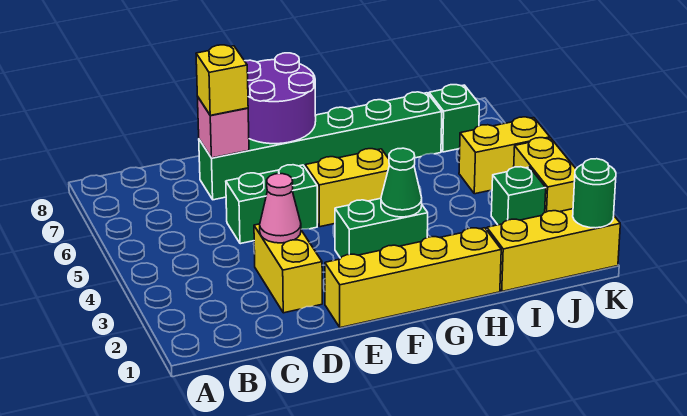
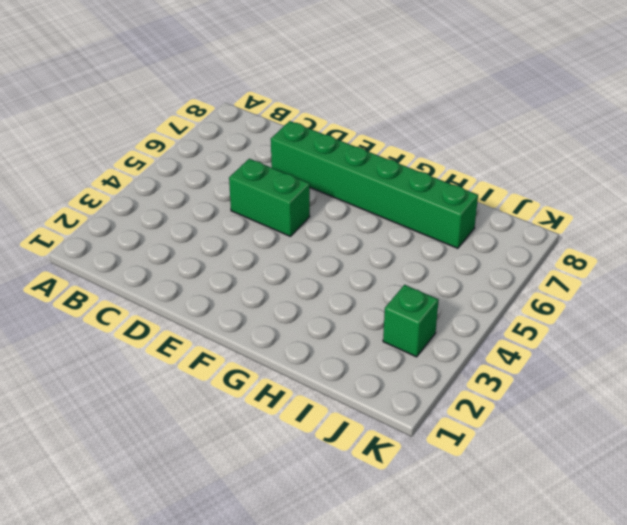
none -> yellow 1x2 brick [254,224,322,313]
none -> yellow 1x4 brick [325,228,501,328]
none -> green 1x2 brick [335,198,428,258]

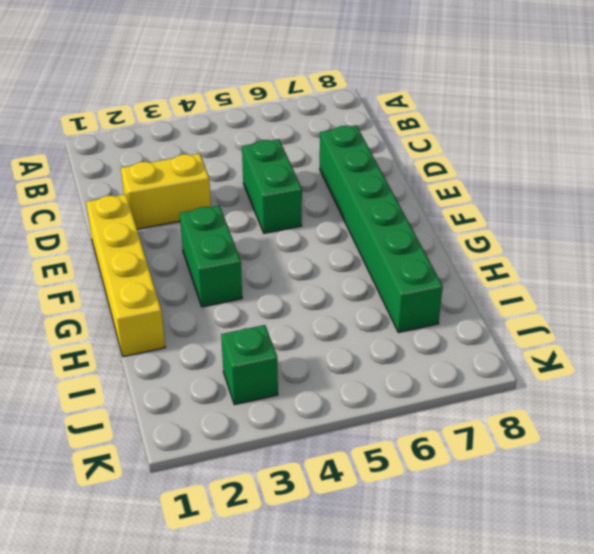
none -> yellow 1x2 brick [305,149,389,227]
none -> yellow 1x3 brick [487,209,620,291]
none -> yellow 1x2 brick [459,117,550,194]

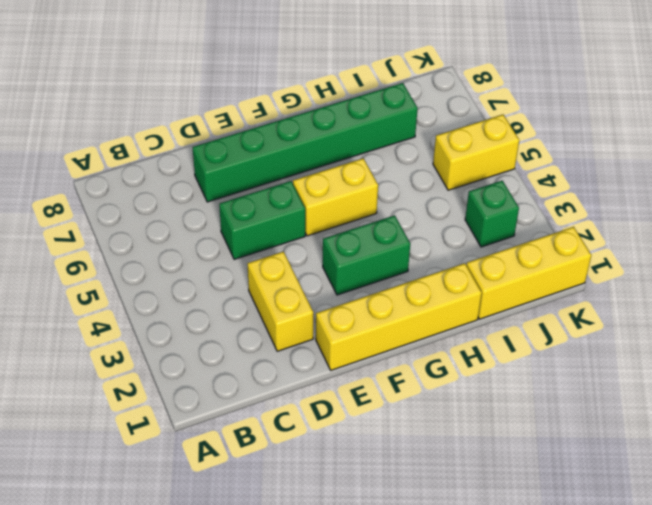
none -> green 1x1 brick [429,85,479,152]
none -> yellow 1x2 brick [514,138,576,212]
none -> pink 1x1 cone [260,174,301,243]

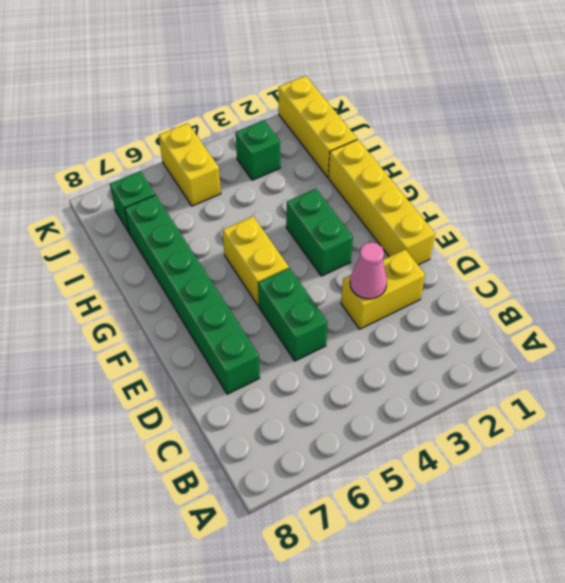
none -> yellow 1x2 brick [514,138,576,212]
none -> pink 1x1 brick [198,98,249,158]
none -> purple 2x2 round brick [245,53,316,144]

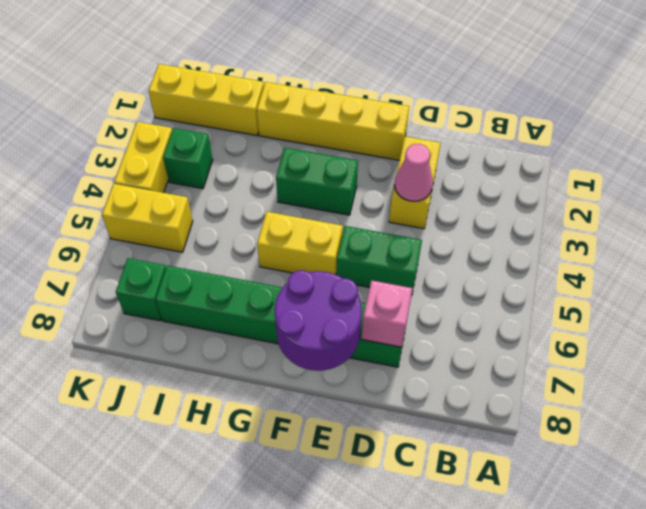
none -> green 1x1 cone [381,148,422,217]
none -> green 1x1 round brick [573,159,616,228]
none -> yellow 1x1 brick [196,45,248,115]

